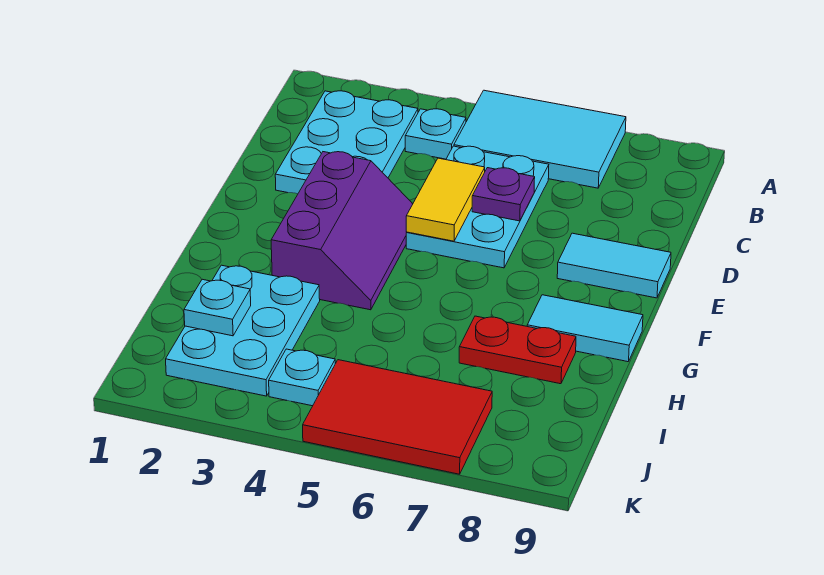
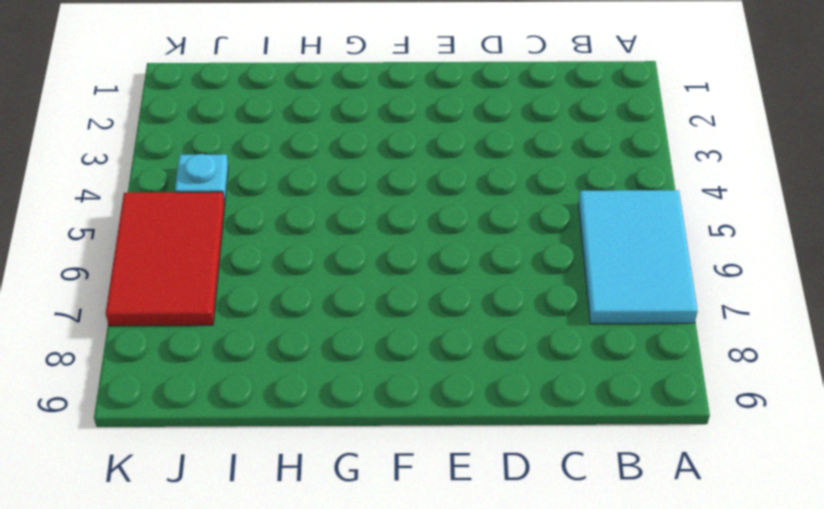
none -> cyan 2x3 plate [275,91,418,194]
none -> cyan 1x1 plate [405,109,466,159]
none -> cyan 2x3 plate [406,146,549,268]

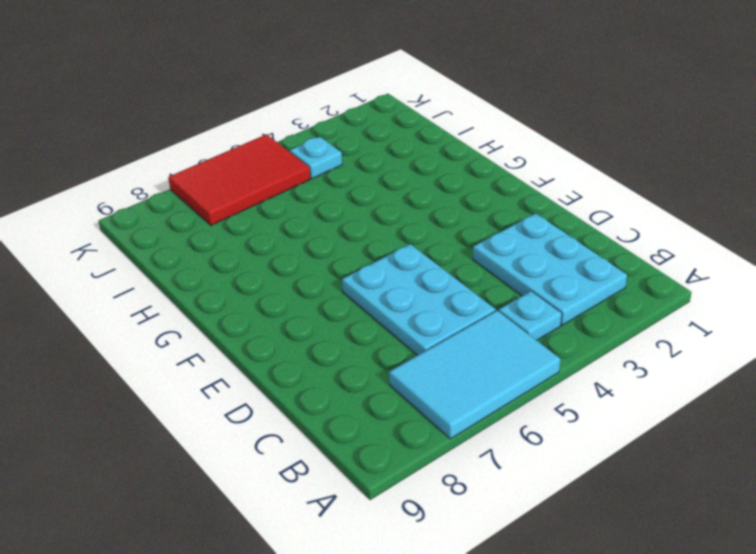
none -> purple 2x3 slope [271,152,413,310]
none -> cyan 1x2 tile [557,233,671,298]
none -> cyan 1x2 tile [527,295,643,362]

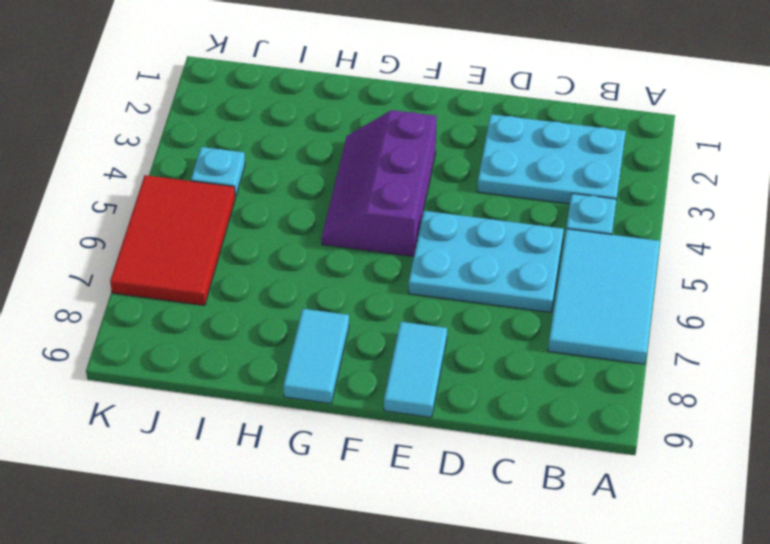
purple 2x3 slope [321,110,437,257] -> purple 2x3 slope turned to [271,152,413,310]
none -> cyan 2x3 plate [166,265,320,396]
none -> red 1x2 plate [459,316,576,384]
none -> yellow 1x2 tile [406,158,485,241]

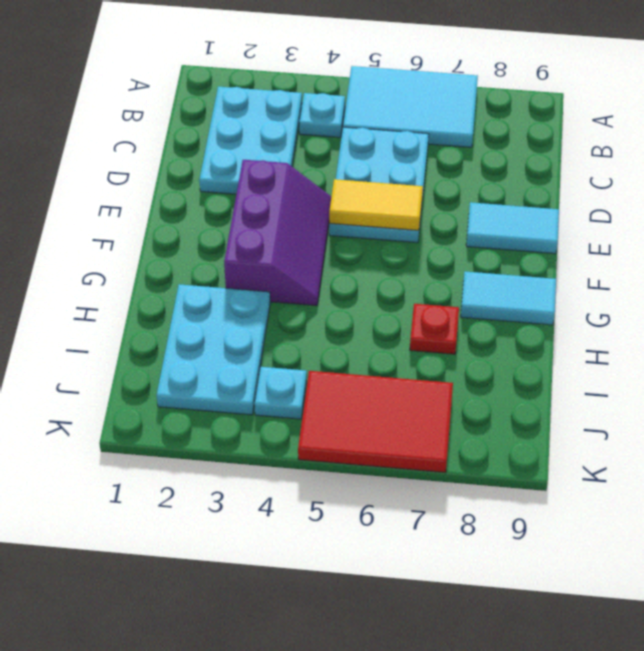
yellow 1x2 tile [329,179,423,230] -> yellow 1x2 tile turned to [406,158,485,241]
red 1x1 plate [410,304,459,354] -> red 1x2 plate [459,316,576,384]
none -> purple 1x1 plate [472,168,535,221]
none -> cyan 1x1 plate [184,279,251,336]

